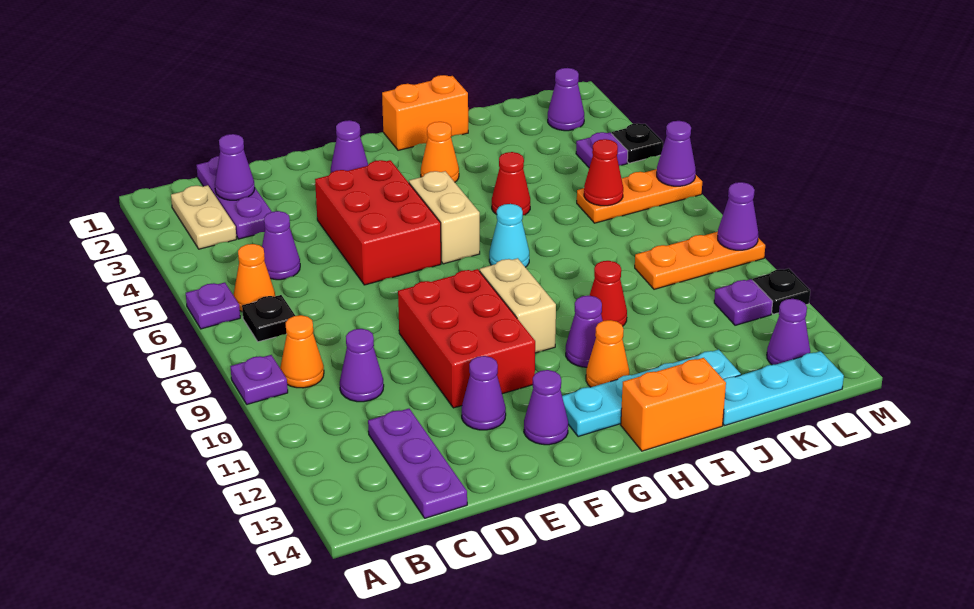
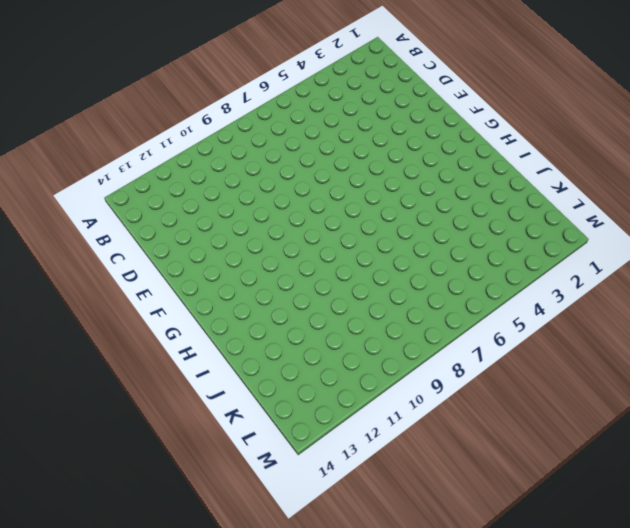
none -> purple 1x1 plate [186,282,240,329]
none -> purple 1x1 plate [230,355,288,404]
none -> tan 1x2 plate [171,185,237,249]
none -> orange 1x1 cone [233,244,275,311]

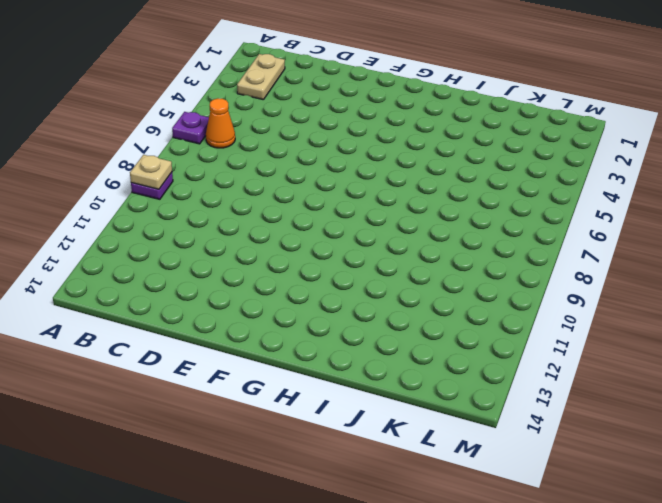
tan 1x1 plate [130,155,172,189] -> none
none -> black 1x1 plate [242,295,295,342]
none -> orange 1x1 cone [280,315,324,388]
none -> purple 1x3 plate [196,156,272,239]
none -> purple 1x1 cone [262,211,300,280]

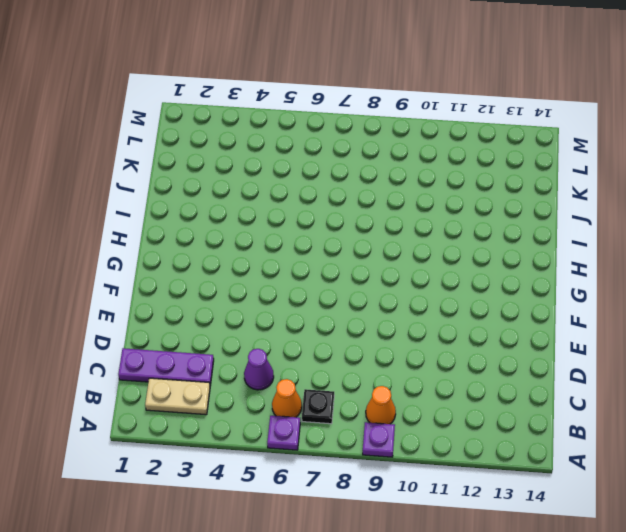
none -> purple 1x1 cone [340,329,384,402]
none -> purple 1x3 plate [368,409,467,518]
none -> red 2x3 brick [315,160,441,285]
none -> red 2x3 brick [398,269,535,408]

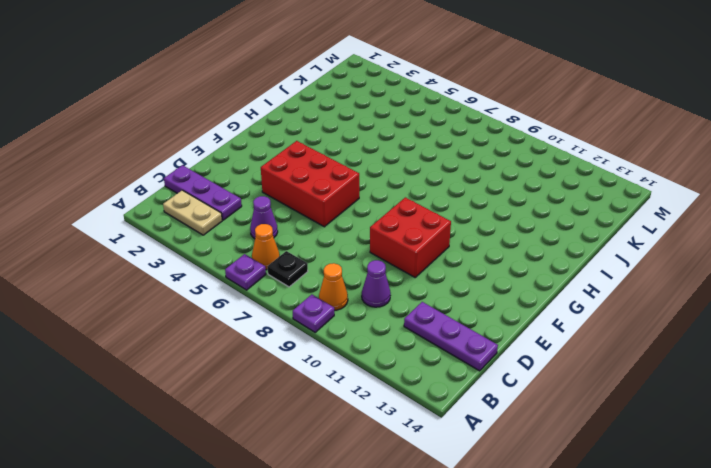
red 2x2 brick [370,197,451,277] -> red 2x3 brick [398,269,535,408]
none -> purple 1x1 cone [462,356,506,430]
none -> purple 1x1 cone [331,120,368,173]
none -> purple 1x1 cone [524,370,568,445]
none -> tan 1x2 brick [409,171,480,264]

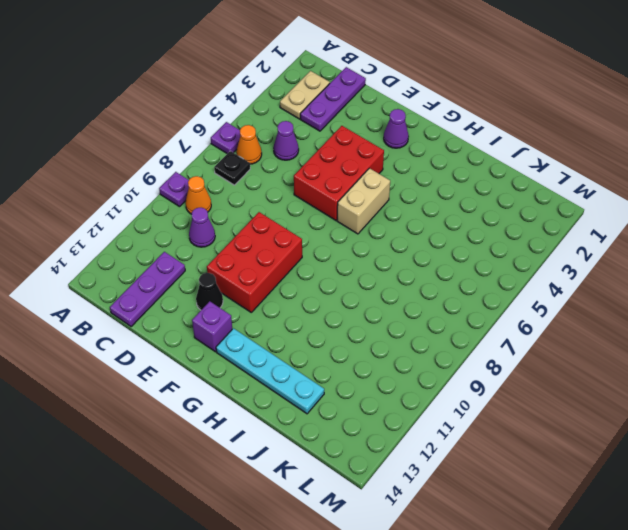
black 1x1 cone [196,273,223,310] -> purple 1x1 cone [462,356,506,430]
purple 1x1 brick [192,301,232,352] -> purple 1x1 cone [524,370,568,445]
none -> tan 1x2 brick [480,258,556,353]
none -> orange 1x2 brick [382,75,468,150]
none -> orange 1x1 cone [421,122,459,182]
none -> cyan 1x1 cone [489,204,529,267]

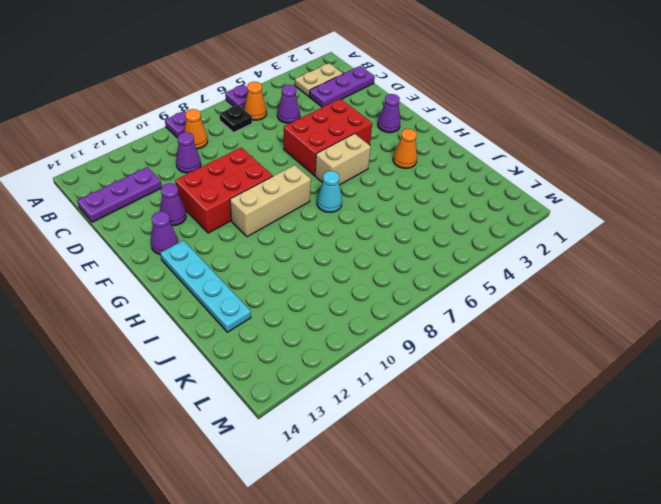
tan 1x3 brick [230,165,311,237] -> tan 1x2 brick [480,258,556,353]
none -> orange 1x2 brick [382,75,468,150]
none -> purple 1x1 cone [566,295,603,367]
none -> orange 1x1 cone [586,320,629,387]
none -> orange 1x2 brick [621,358,726,451]

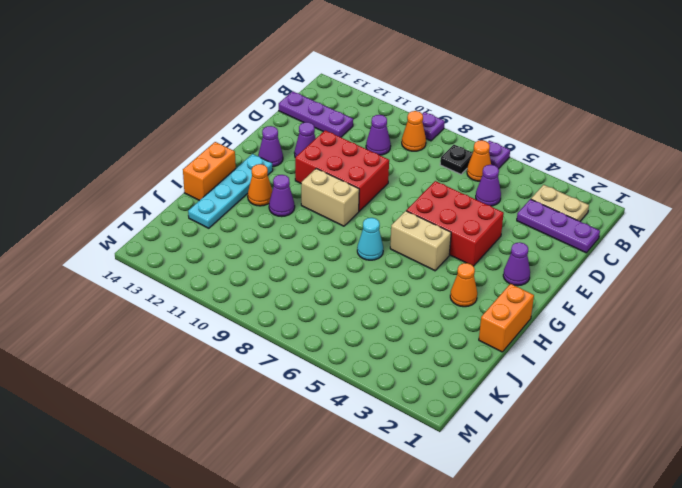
none -> red 1x1 cone [492,152,530,215]
none -> red 1x1 cone [590,261,627,326]
none -> cyan 1x3 plate [723,351,844,425]
none -> orange 1x3 plate [577,169,702,223]

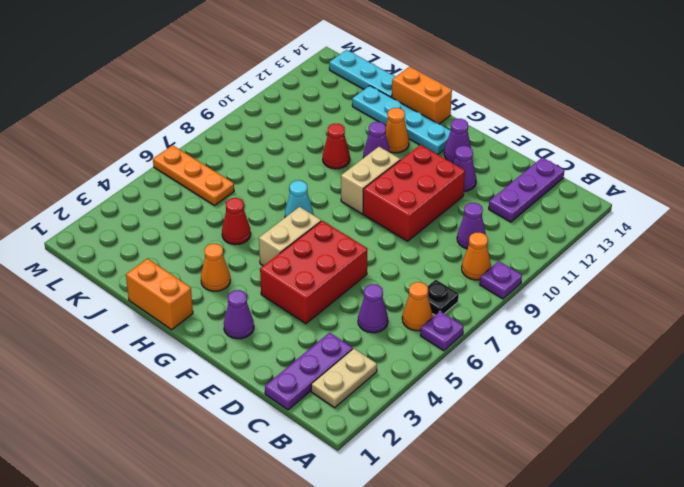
none -> orange 1x3 plate [635,232,765,289]
none -> purple 1x1 cone [548,68,584,131]
none -> purple 1x1 plate [576,132,628,167]
none -> purple 1x1 plate [714,279,773,325]

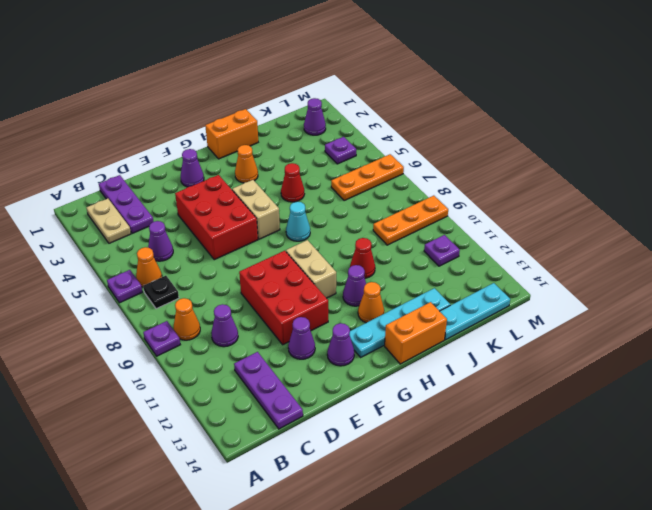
none -> purple 1x1 cone [767,299,810,365]
none -> black 1x1 plate [612,123,663,163]
none -> black 1x1 plate [753,268,810,314]
none -> purple 1x1 cone [215,134,255,200]

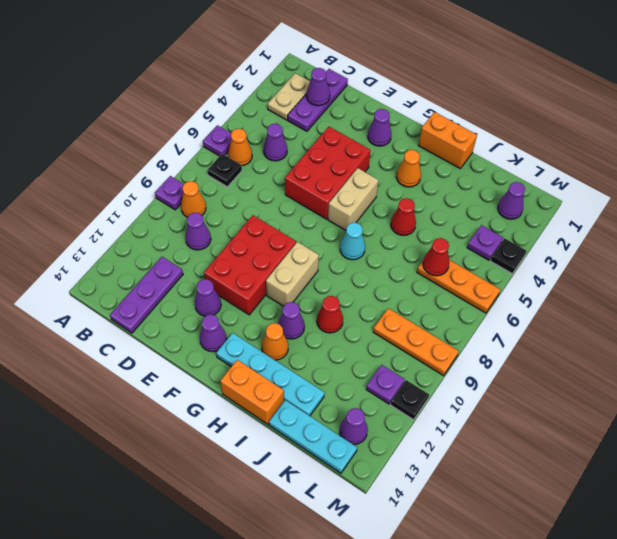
none -> purple 1x1 cone [657,121,696,186]
none -> purple 1x1 cone [718,182,758,250]

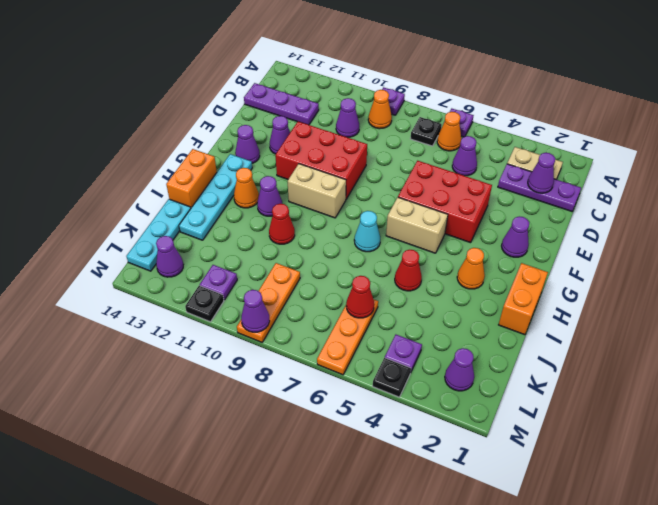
none -> purple 1x1 cone [657,121,696,186]

